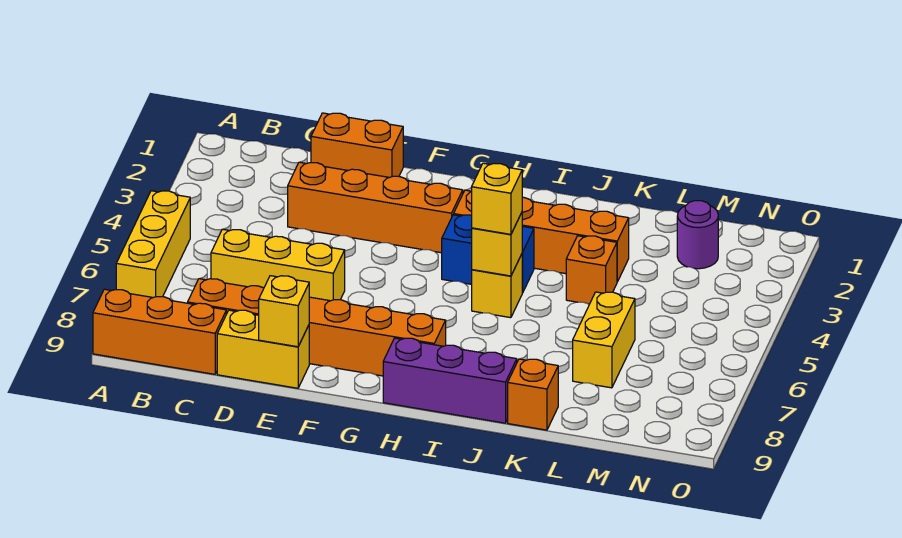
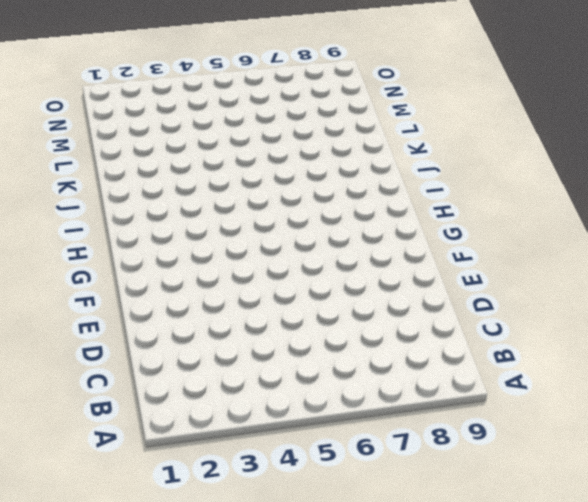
none -> yellow 1x3 brick [116,191,190,298]
none -> orange 1x3 brick [93,289,226,374]
none -> yellow 1x3 brick [211,229,345,301]

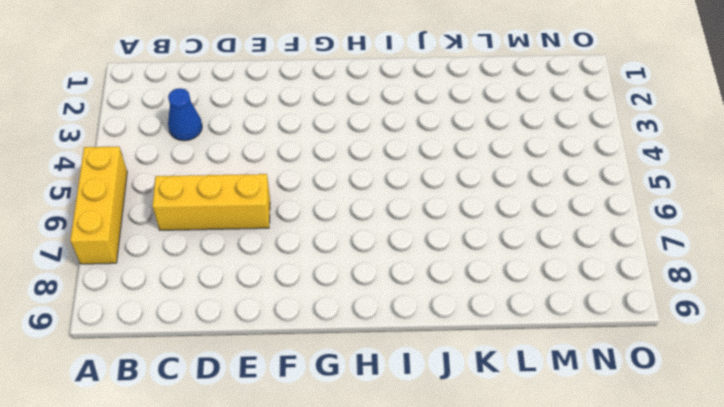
blue 1x1 cone [168,88,202,141] -> none
none -> orange 1x3 brick [93,289,226,374]
none -> orange 1x6 brick [188,279,446,376]
none -> orange 1x2 brick [311,113,403,177]

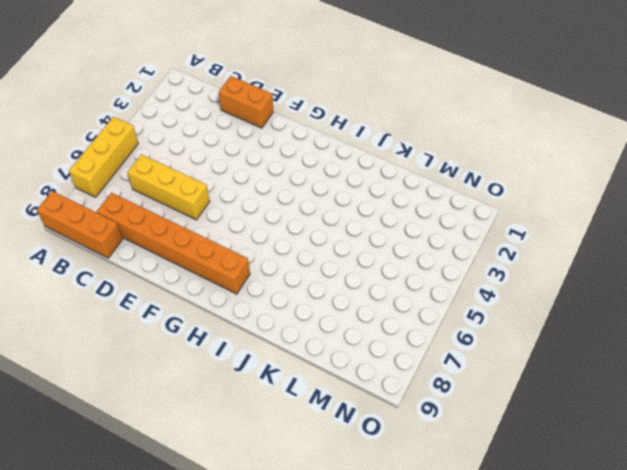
none -> orange 1x4 brick [288,162,463,253]
none -> yellow 1x2 brick [217,310,309,388]
none -> orange 1x4 brick [454,190,629,282]

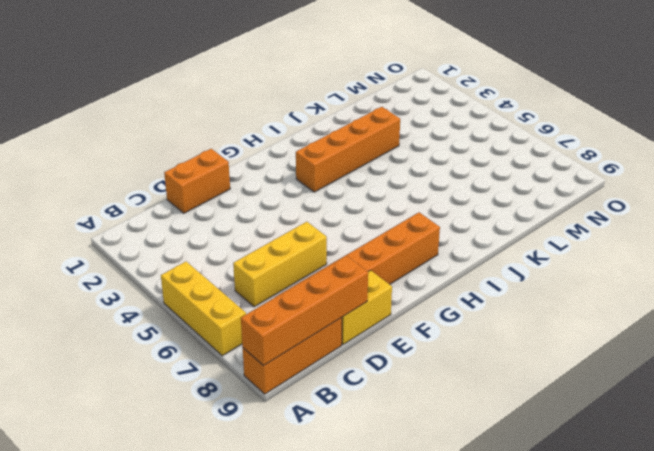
orange 1x4 brick [241,256,368,366] -> orange 1x4 brick moved to [288,162,463,253]
none -> blue 1x2 brick [442,215,534,293]
none -> purple 1x3 brick [383,338,517,423]
none -> yellow 1x1 brick [472,254,522,318]

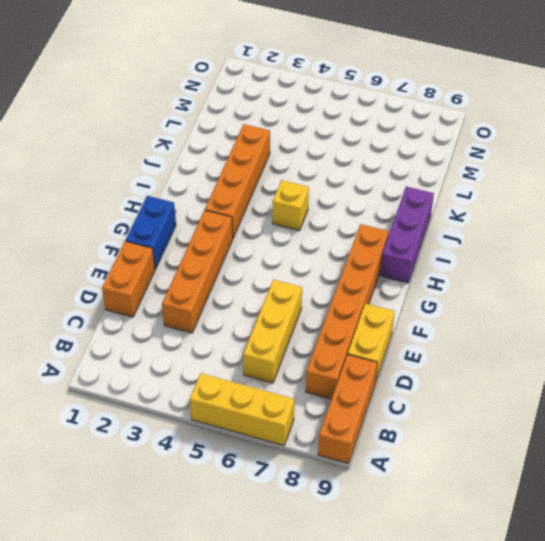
blue 1x2 brick [125,196,176,269] -> blue 1x2 brick moved to [442,215,534,293]
none -> orange 1x1 brick [566,236,617,304]
none -> orange 1x1 brick [508,359,558,430]
none -> yellow 1x2 brick [573,292,635,388]

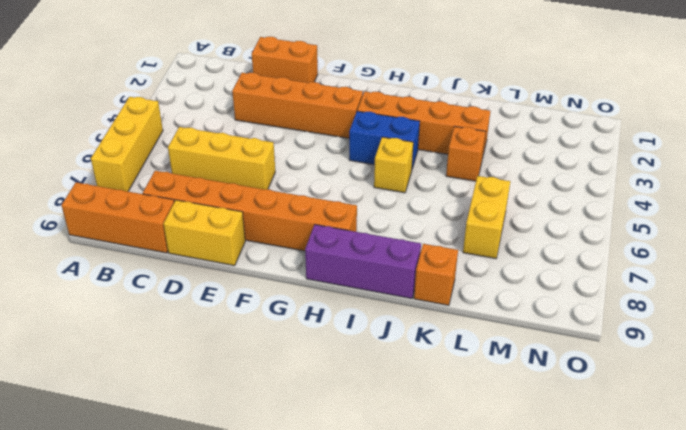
none -> purple 1x1 round brick [677,201,718,269]
none -> yellow 1x1 brick [259,276,309,347]
none -> yellow 1x1 brick [472,213,522,276]

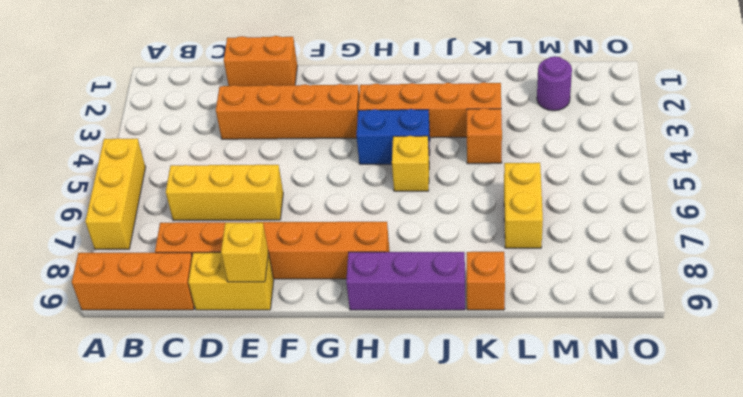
none -> yellow 1x1 brick [472,213,522,276]
none -> yellow 1x1 brick [472,163,522,234]

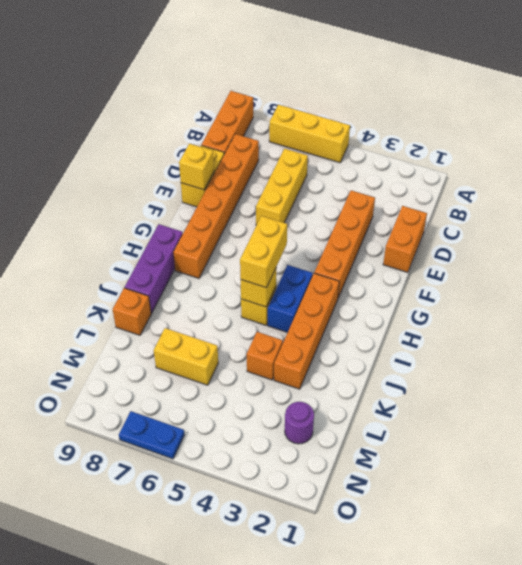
yellow 1x2 brick [240,216,287,288] -> yellow 1x1 brick [472,163,522,234]
blue 1x2 plate [119,411,184,459] -> none

